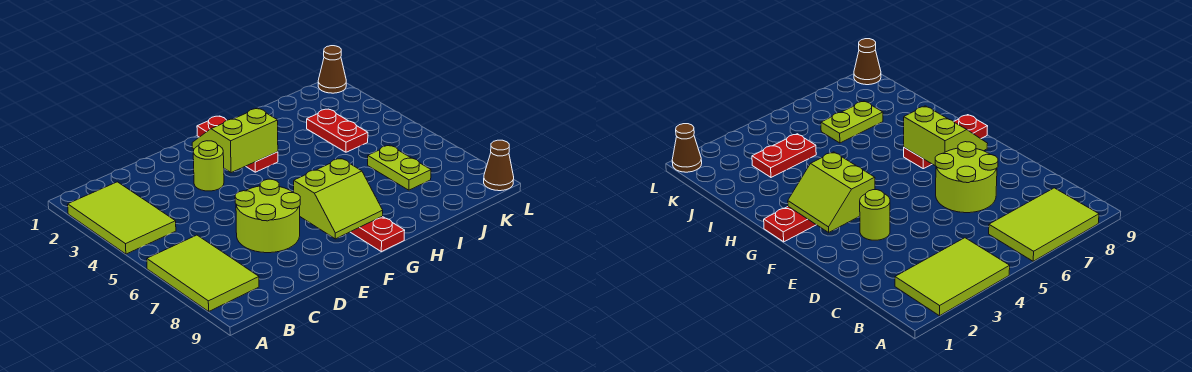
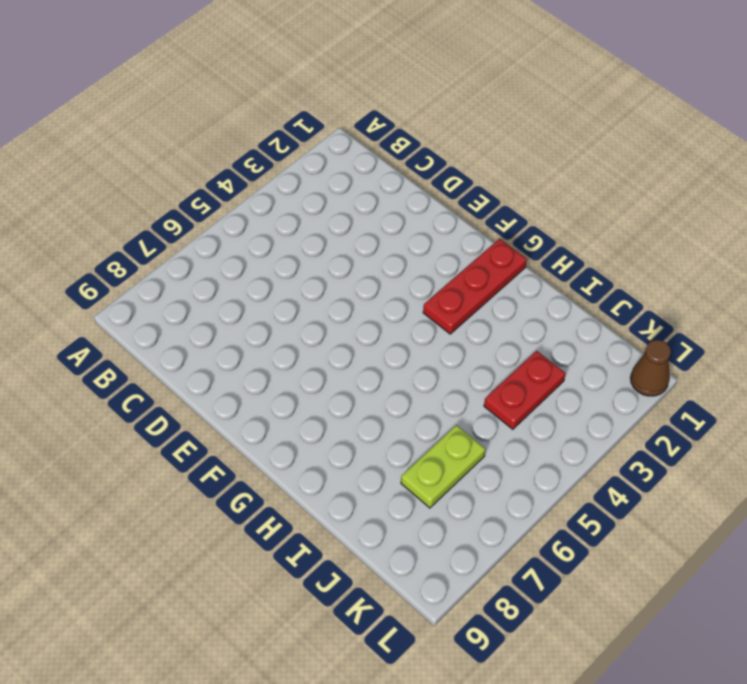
none -> lime 2x3 tile [68,182,176,254]
none -> lime 2x3 tile [147,235,259,311]
none -> lime 2x2 round brick [235,179,300,253]

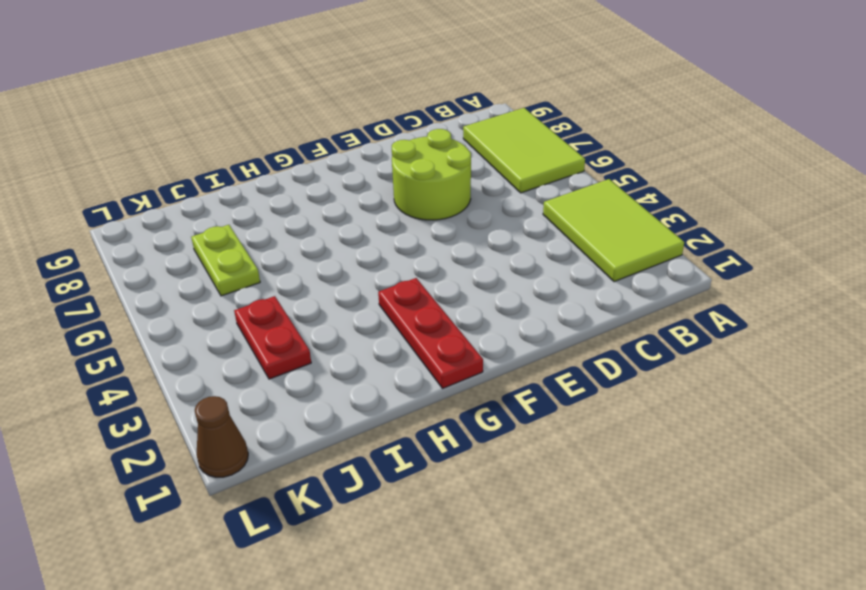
none -> lime 1x1 round brick [193,141,224,191]
none -> red 1x3 plate [351,216,405,252]
none -> brown 1x1 cone [484,140,514,191]

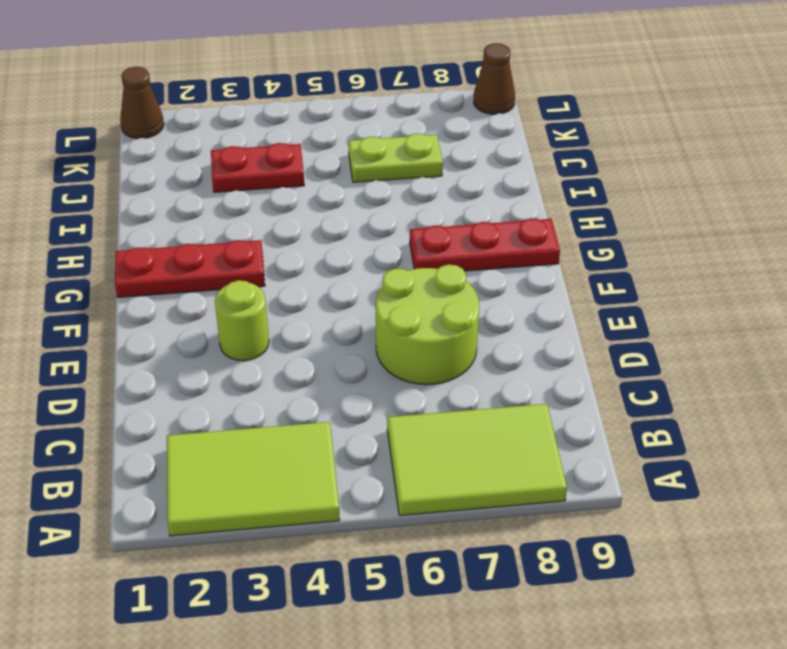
none -> lime 2x2 slope [192,108,278,173]
none -> lime 2x2 slope [294,159,383,239]

